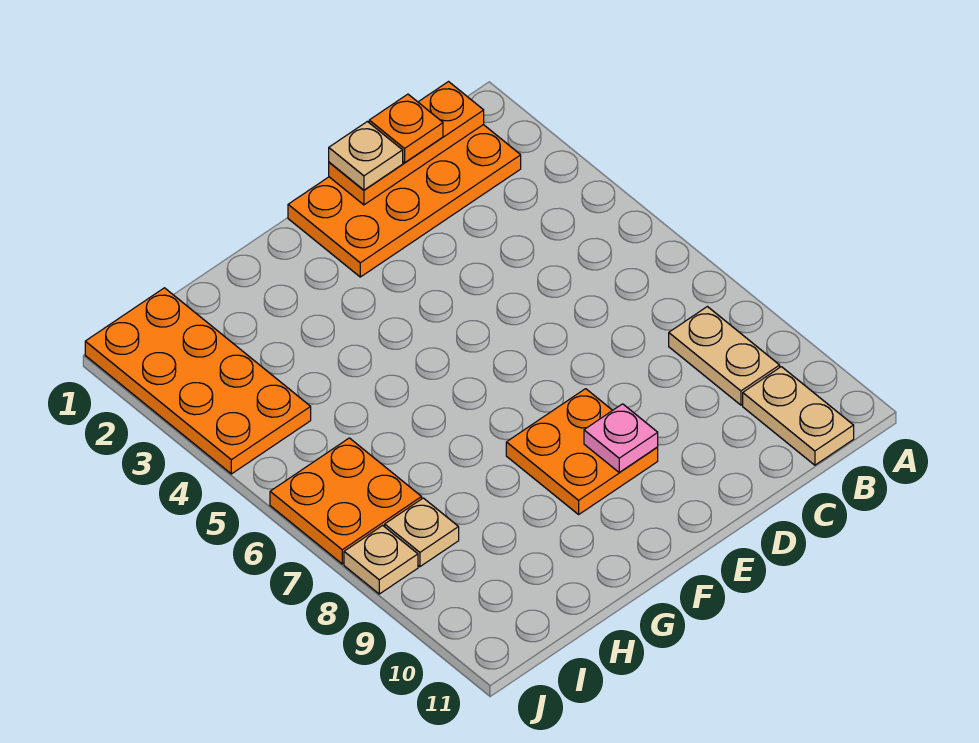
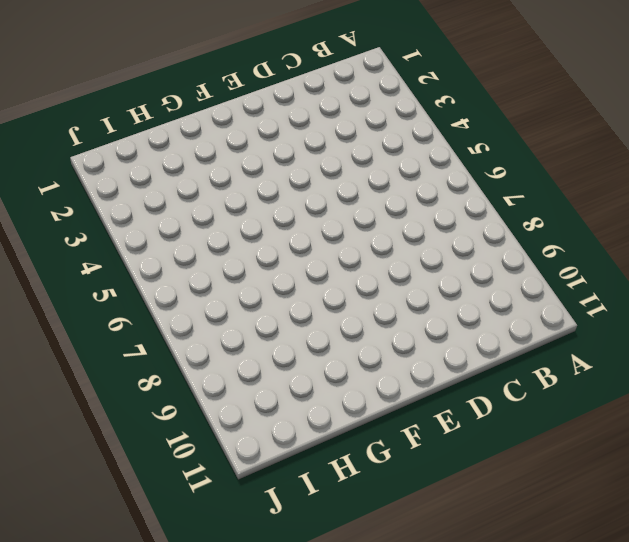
none -> orange 2x4 plate [288,125,521,277]
none -> tan 1x2 plate [669,307,780,405]
none -> tan 1x2 plate [743,367,854,465]

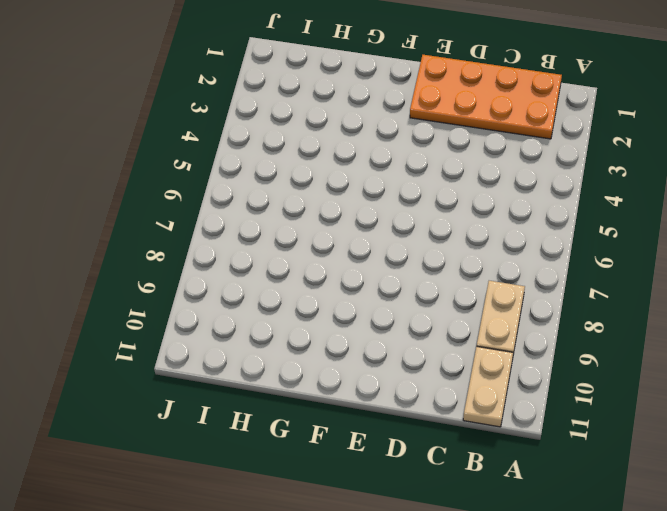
none -> orange 2x2 plate [506,389,658,514]
none -> orange 2x4 plate [85,288,311,474]
none -> orange 2x2 plate [270,438,422,564]

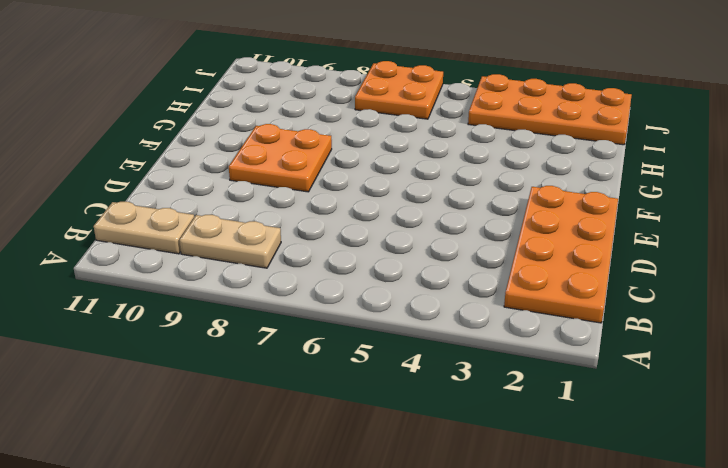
none -> tan 1x1 plate [385,498,459,567]
none -> tan 1x1 plate [344,525,418,594]
none -> orange 1x3 plate [329,82,484,205]

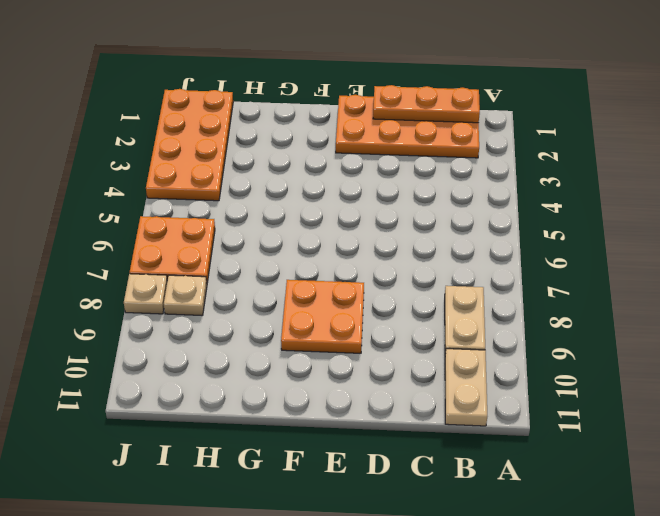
none -> pink 1x1 plate [584,404,658,473]
none -> orange 1x1 plate [369,94,443,163]
none -> tan 1x1 plate [329,121,403,190]

